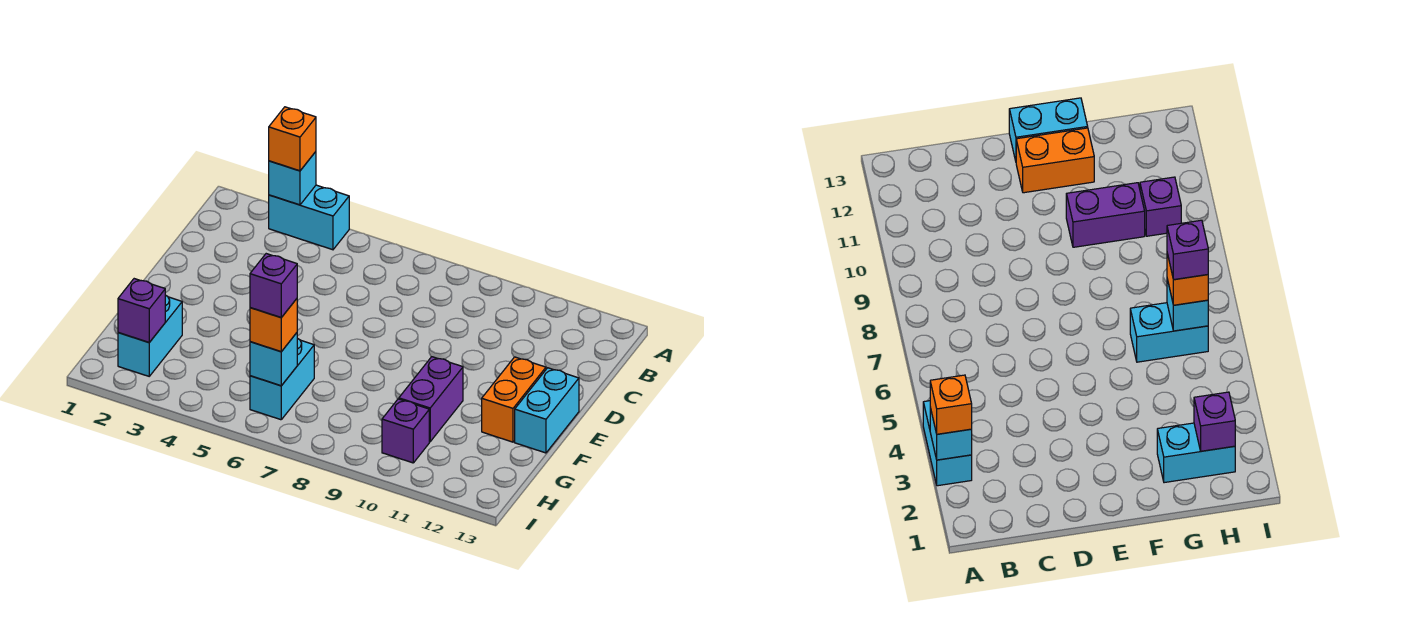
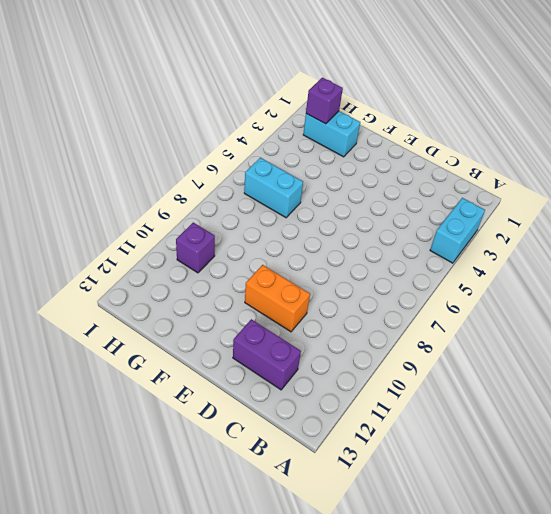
purple 1x2 brick [233,319,301,390] -> purple 1x2 brick moved to [399,357,463,442]
orange 1x2 brick [245,265,310,332] -> orange 1x2 brick moved to [482,357,546,442]
none -> cyan 1x2 brick [515,368,579,453]
none -> cyan 1x1 brick [269,152,316,205]
none -> cyan 1x1 brick [250,333,297,386]

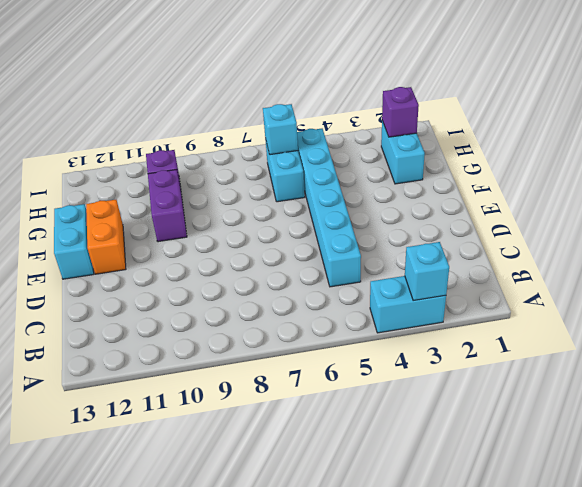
cyan 1x6 brick [297,129,361,287] -> none
none -> orange 1x1 brick [269,107,316,171]
none -> orange 1x1 brick [250,299,297,352]
none -> purple 1x1 brick [250,254,297,317]

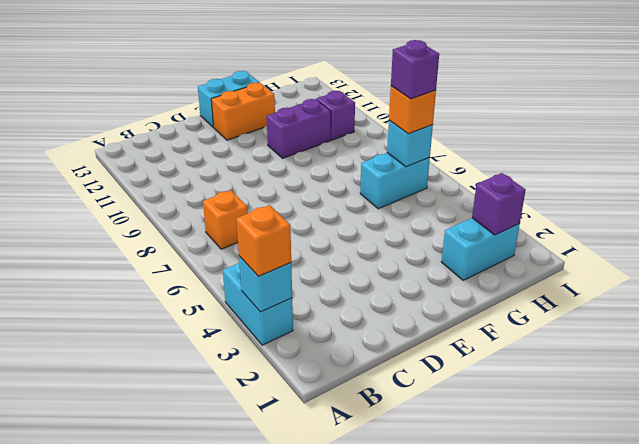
orange 1x1 brick [203,190,248,249] -> none

